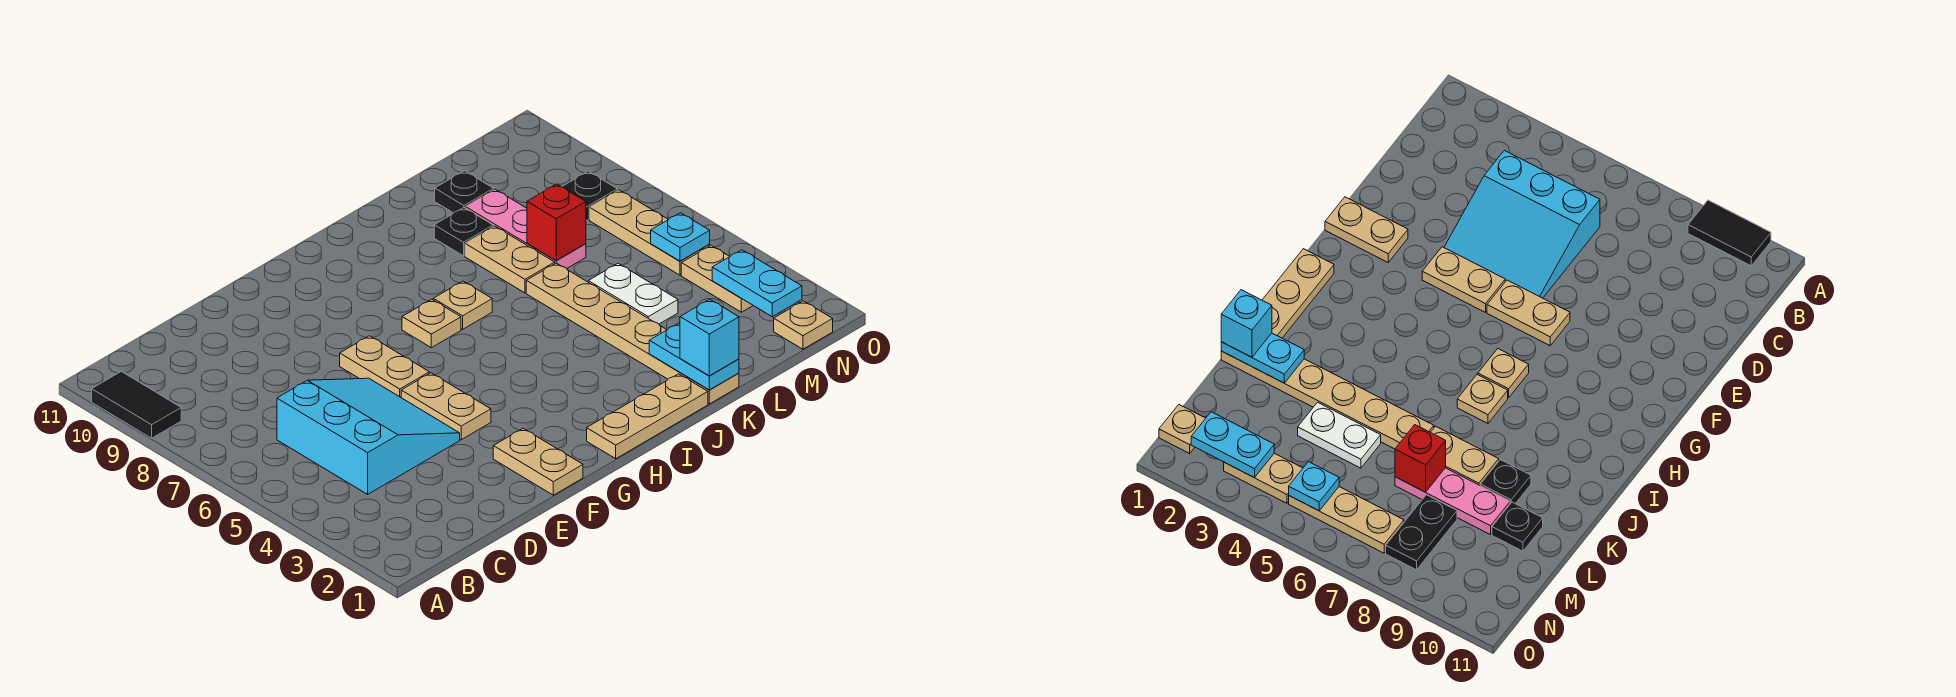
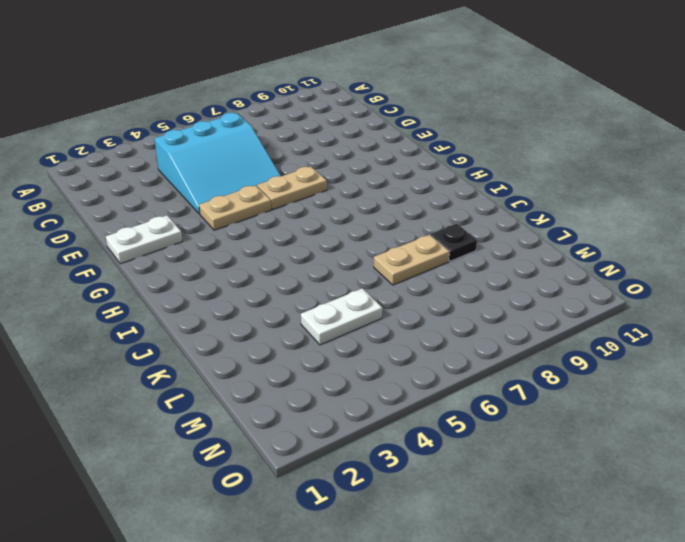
white 1x2 plate [106,215,182,264] -> tan 1x2 plate [493,428,583,495]
none -> black 1x2 tile [92,371,181,438]
none -> tan 1x3 plate [587,374,708,459]
none -> tan 1x1 plate [402,299,461,348]

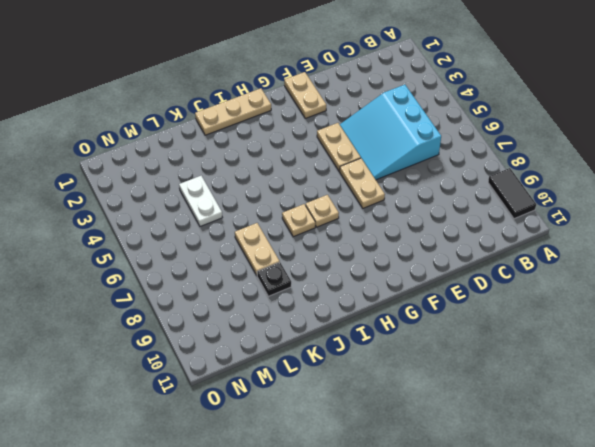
none -> tan 1x6 plate [526,263,739,404]
none -> pink 1x3 plate [465,189,586,269]
none -> black 1x1 plate [435,171,494,213]

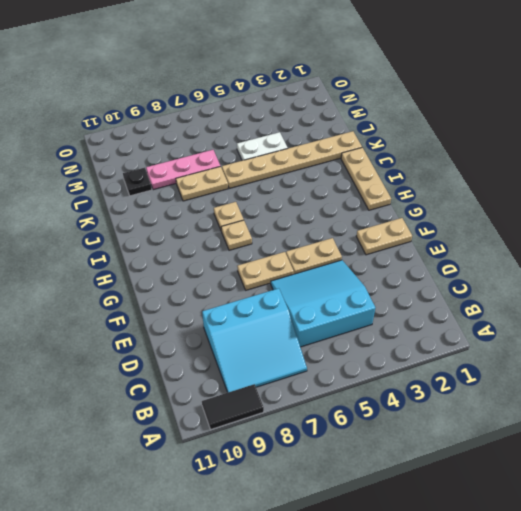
cyan 3x3 slope [202,288,307,392] -> none
none -> black 1x1 plate [434,208,493,256]
none -> black 1x2 plate [562,171,618,221]
none -> tan 1x1 plate [774,301,833,349]

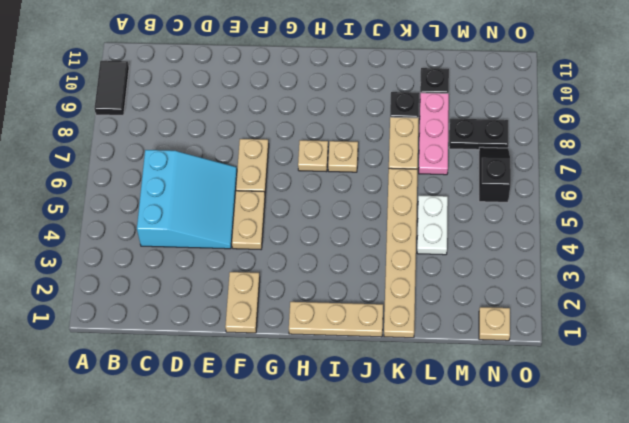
black 1x2 slope [479,147,511,202] -> tan 1x3 plate [589,190,710,275]
none -> tan 1x2 plate [681,245,753,312]
none -> cyan 1x2 plate [649,323,739,390]
none -> red 1x1 brick [527,184,586,261]

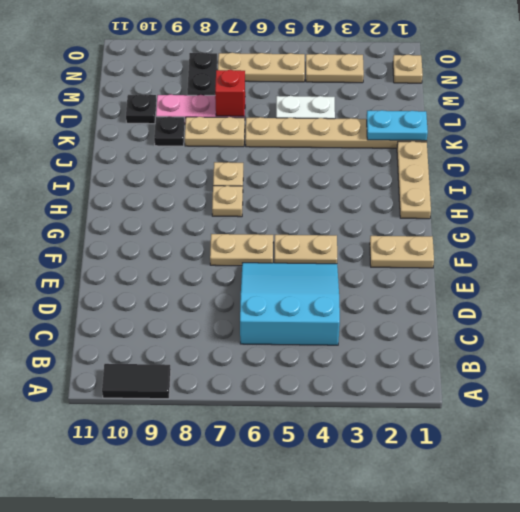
none -> cyan 1x2 plate [712,250,802,317]
none -> cyan 1x1 plate [651,213,710,261]
none -> cyan 1x1 brick [680,299,739,376]

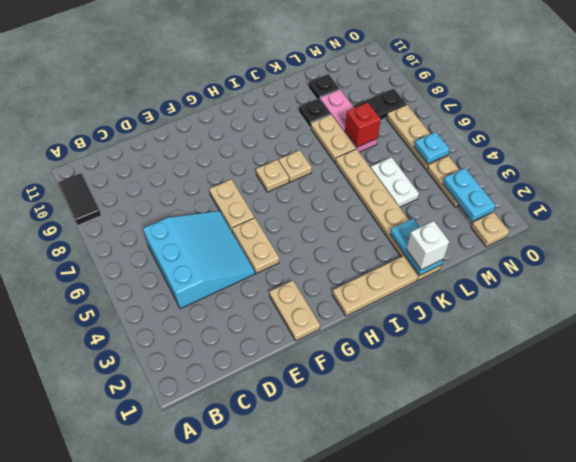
white 1x1 brick [406,221,449,270] -> cyan 1x1 brick [680,299,739,376]

